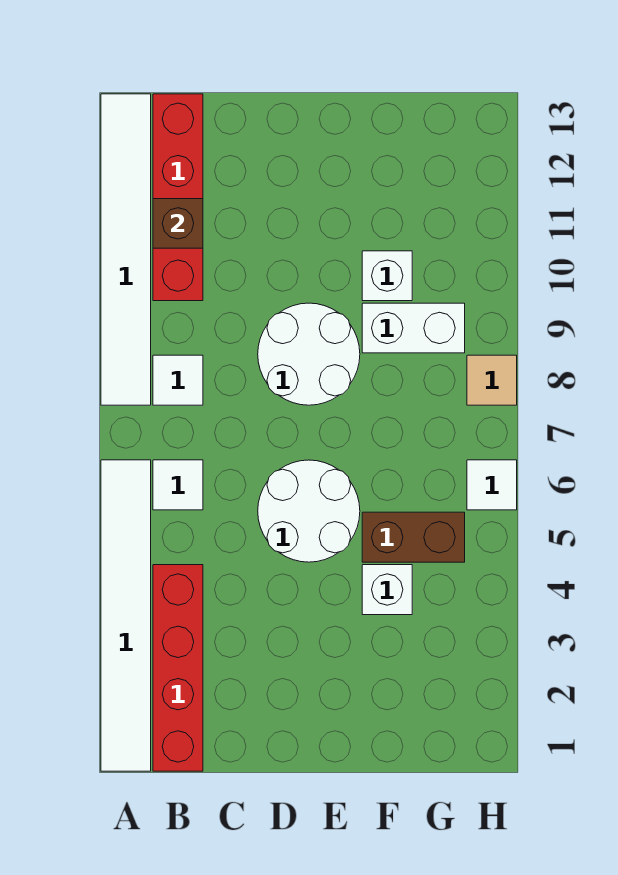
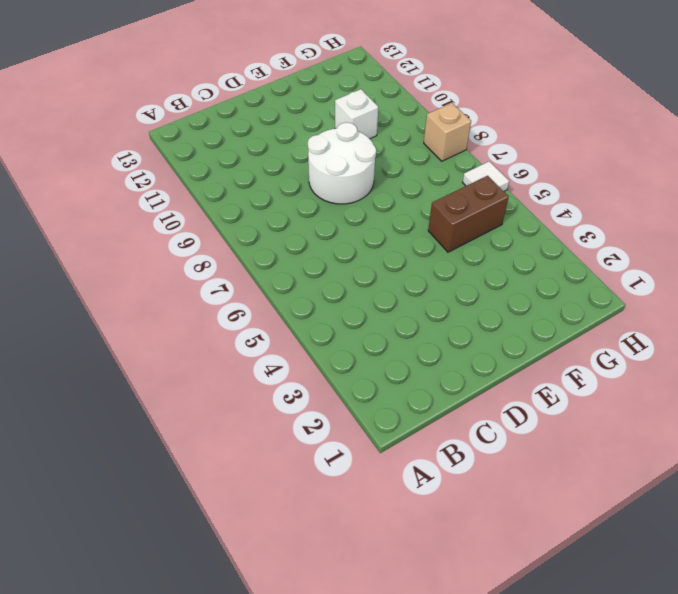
tan 1x1 brick [424,103,471,161] -> tan 1x1 tile [467,355,517,405]
none -> white 1x6 tile [101,460,151,771]
none -> white 1x6 tile [101,94,151,405]
none -> red 1x4 brick [153,565,203,771]

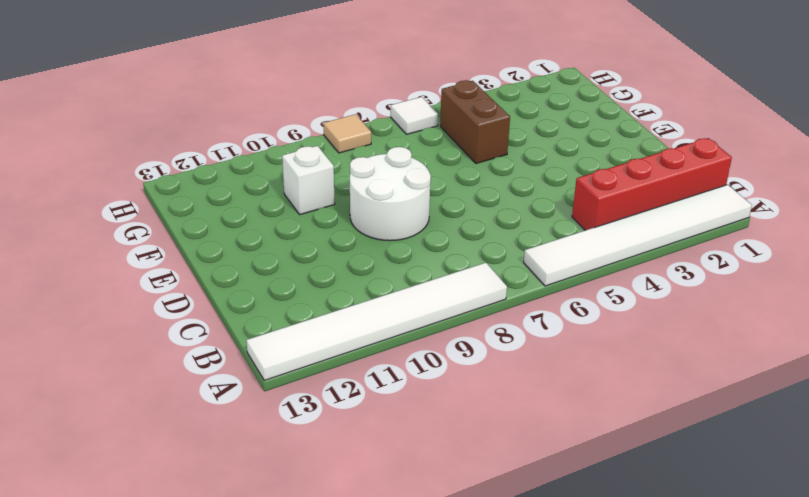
none -> white 1x1 tile [153,460,203,510]
none -> white 1x1 tile [153,355,203,405]
none -> red 1x4 brick [153,94,203,301]

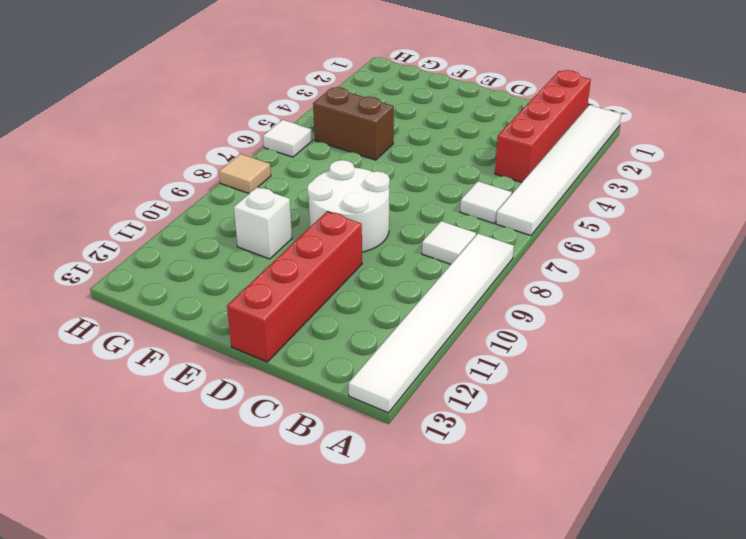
red 1x4 brick [227,212,362,362] -> red 1x4 brick moved to [153,94,203,301]
none -> white 2x2 round brick [258,460,360,562]
none -> white 1x1 brick [362,565,412,615]
none -> white 1x2 brick [362,303,465,353]

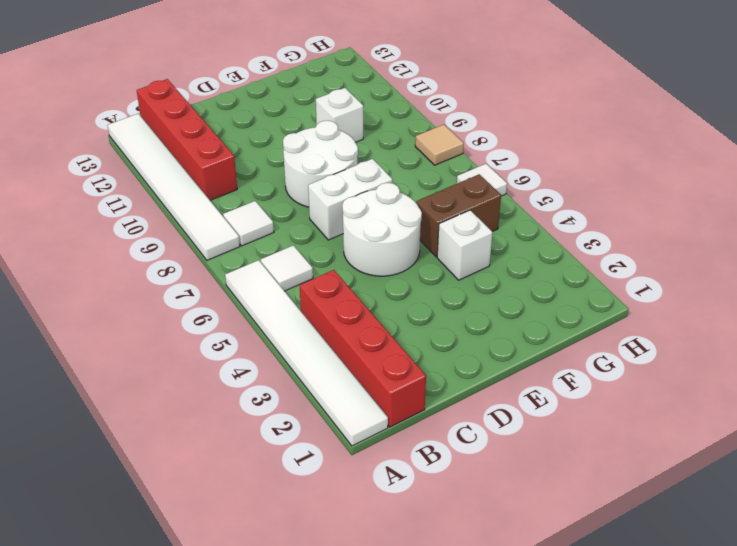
white 1x2 brick [308,159,392,240] -> white 1x2 brick moved to [362,303,465,353]
none -> brown 1x1 brick [153,199,203,248]

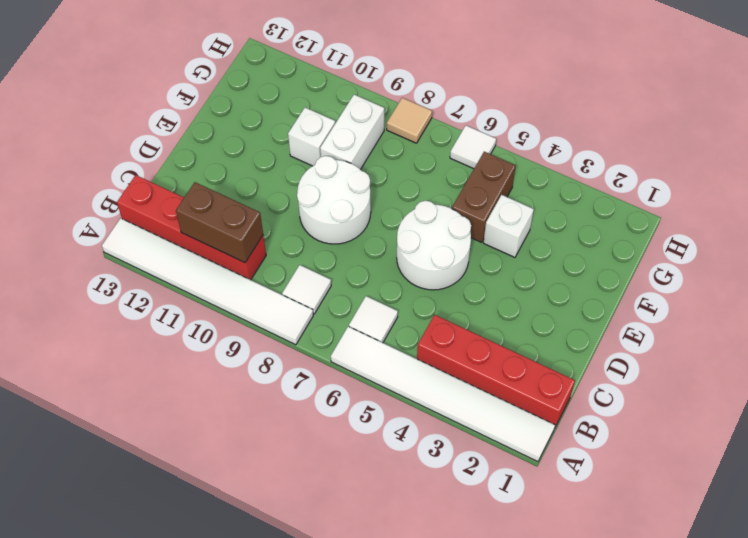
brown 1x2 brick [176,182,263,263] -> brown 1x1 brick [153,199,203,248]

